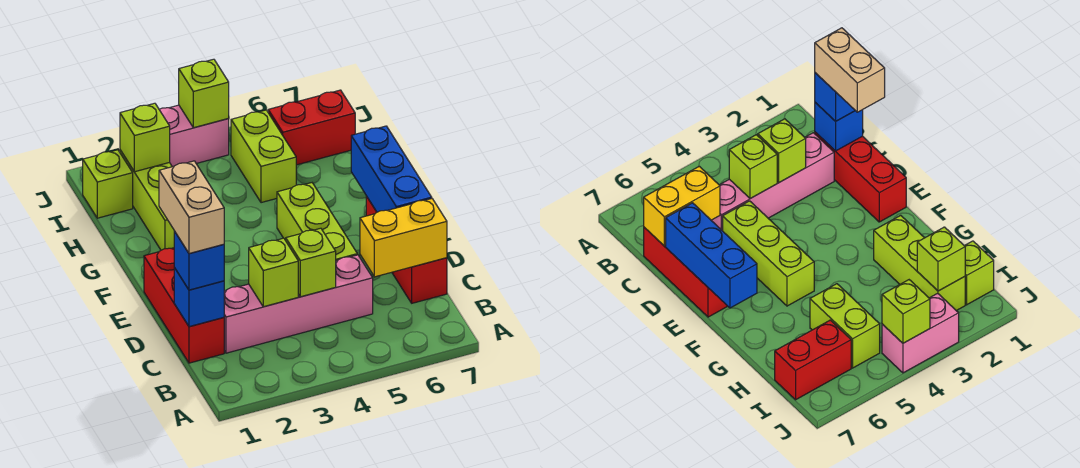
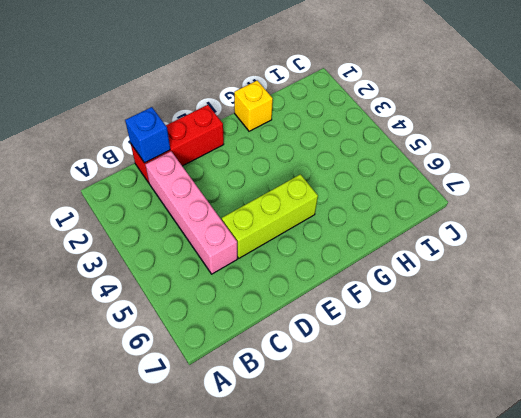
yellow 1x1 brick [234,80,273,131] -> none
none -> red 1x3 brick [366,196,447,303]
none -> lime 1x3 brick [120,150,174,250]
none -> lime 1x2 brick [231,110,296,203]

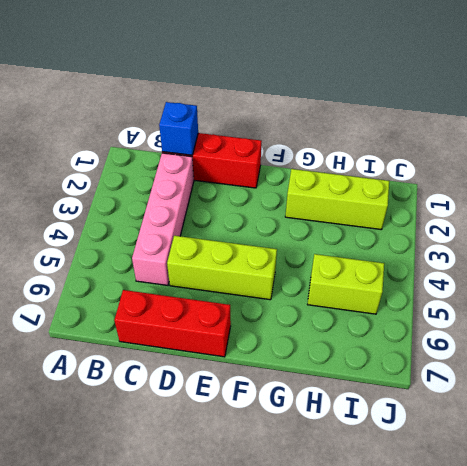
none -> lime 1x1 brick [83,150,133,218]
none -> red 1x2 brick [268,90,355,165]
none -> pink 1x2 brick [159,105,229,167]

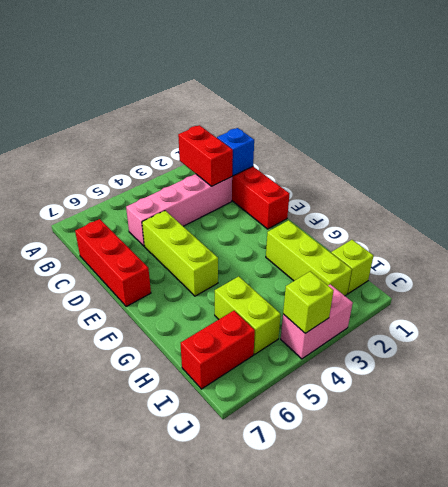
red 1x2 brick [178,125,233,186] -> none
none -> lime 1x1 brick [249,238,298,307]
none -> lime 1x1 brick [286,228,336,297]
none -> yellow 1x2 brick [360,199,447,277]

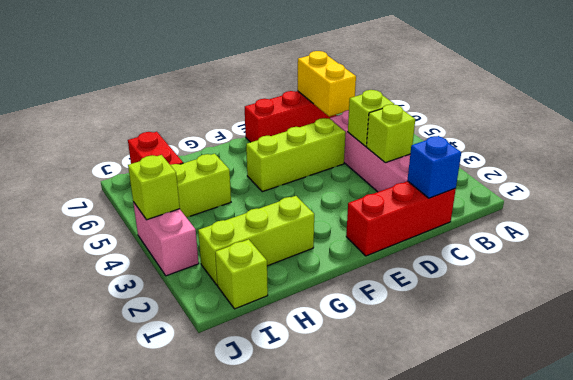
none -> blue 1x3 brick [351,126,432,212]
none -> lime 1x1 brick [120,103,170,172]
none -> blue 1x1 brick [174,231,224,290]

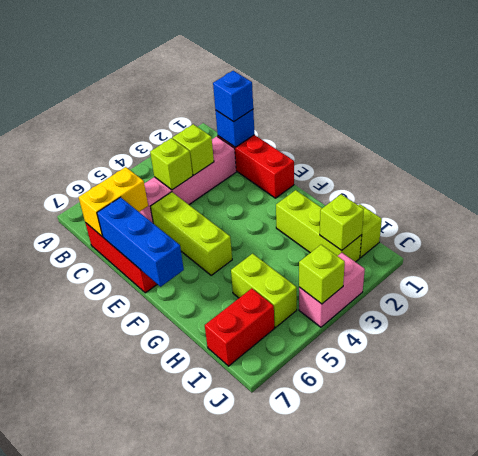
none -> tan 1x2 brick [159,161,224,253]

